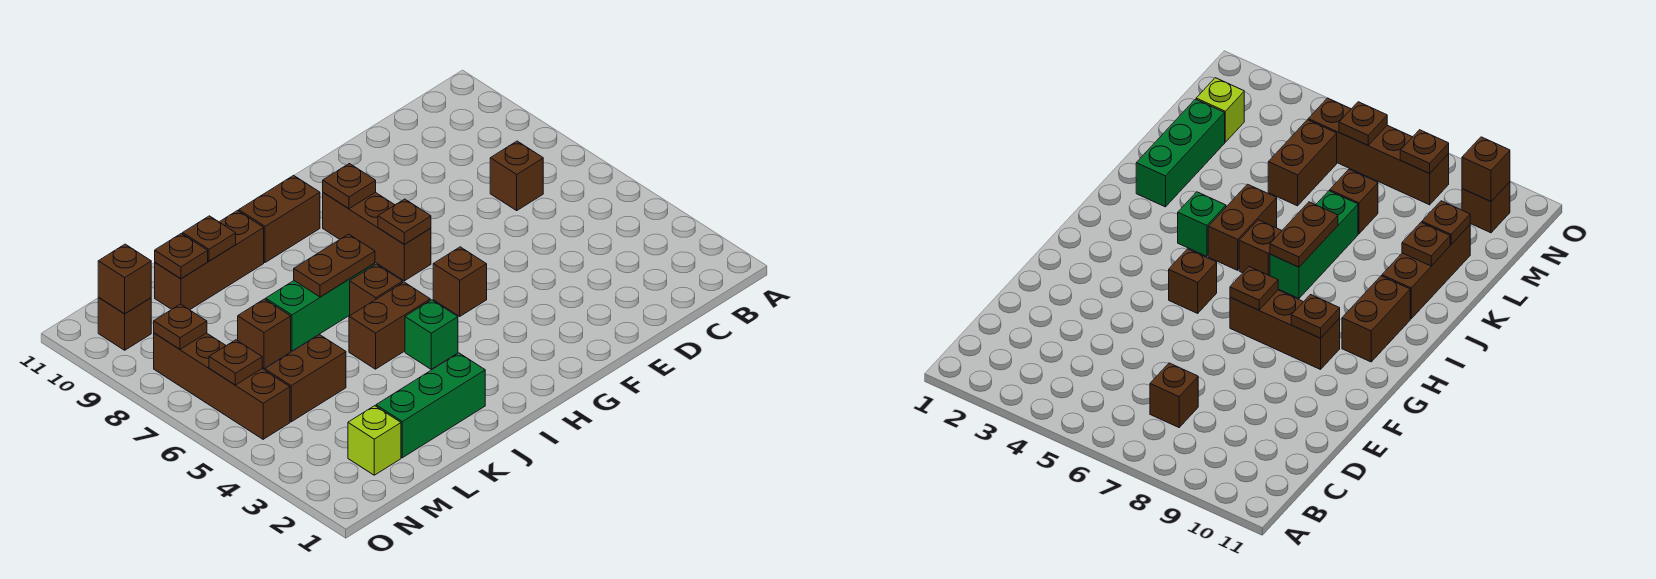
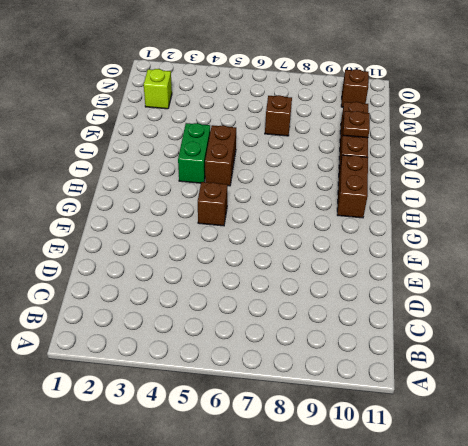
green 1x2 brick [178,123,210,183] -> green 1x1 brick [405,300,458,369]
none -> brown 1x1 brick [490,141,543,210]
none -> brown 1x3 brick [323,192,431,281]
none -> brown 1x1 brick [350,264,403,315]

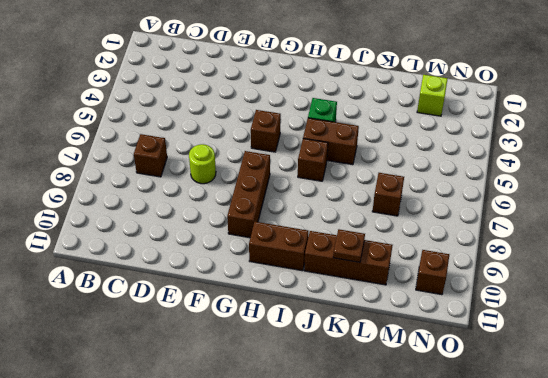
lime 1x1 round brick [189,144,216,184] -> none
none -> green 1x3 brick [266,263,375,351]
none -> green 1x3 brick [376,353,485,458]
none -> brown 1x2 brick [265,335,346,422]

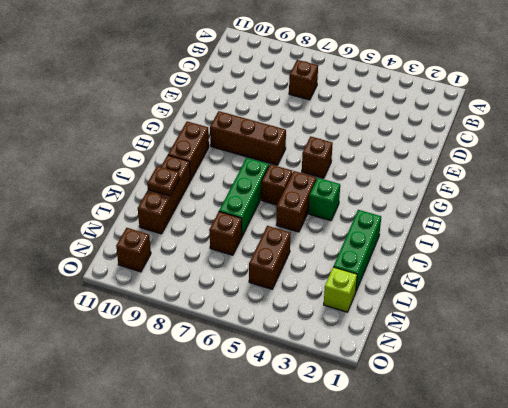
none -> brown 1x4 brick [154,333,290,439]
none -> brown 1x1 plate [378,199,431,244]
none -> brown 1x1 plate [323,164,376,209]

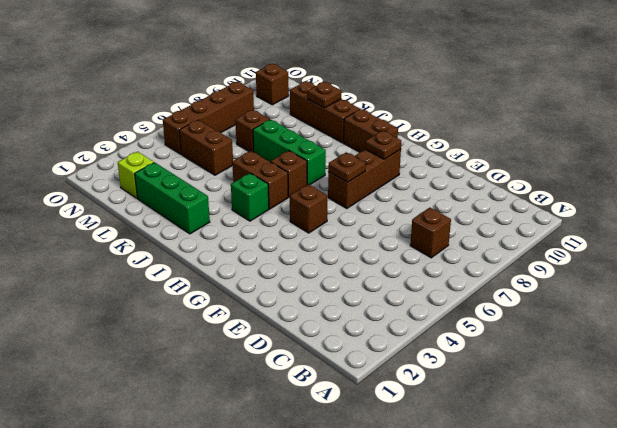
none -> brown 1x2 plate [294,234,375,297]
none -> brown 1x1 plate [155,233,208,279]
none -> brown 1x1 plate [209,340,262,385]

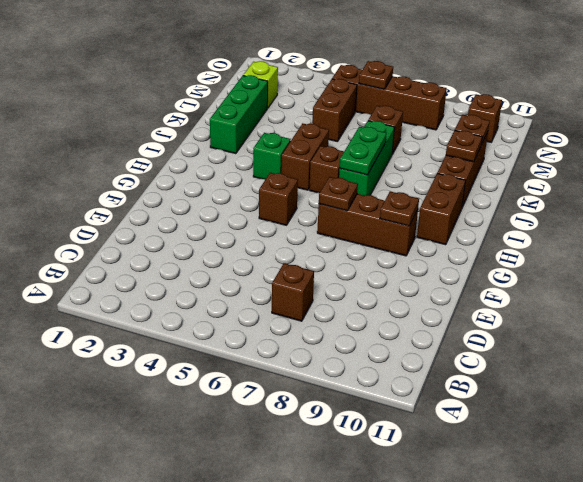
green 1x2 plate [340,127,386,175] -> brown 1x2 plate [294,234,375,297]
none -> brown 1x1 plate [154,304,207,349]
none -> brown 1x1 brick [98,244,151,314]

